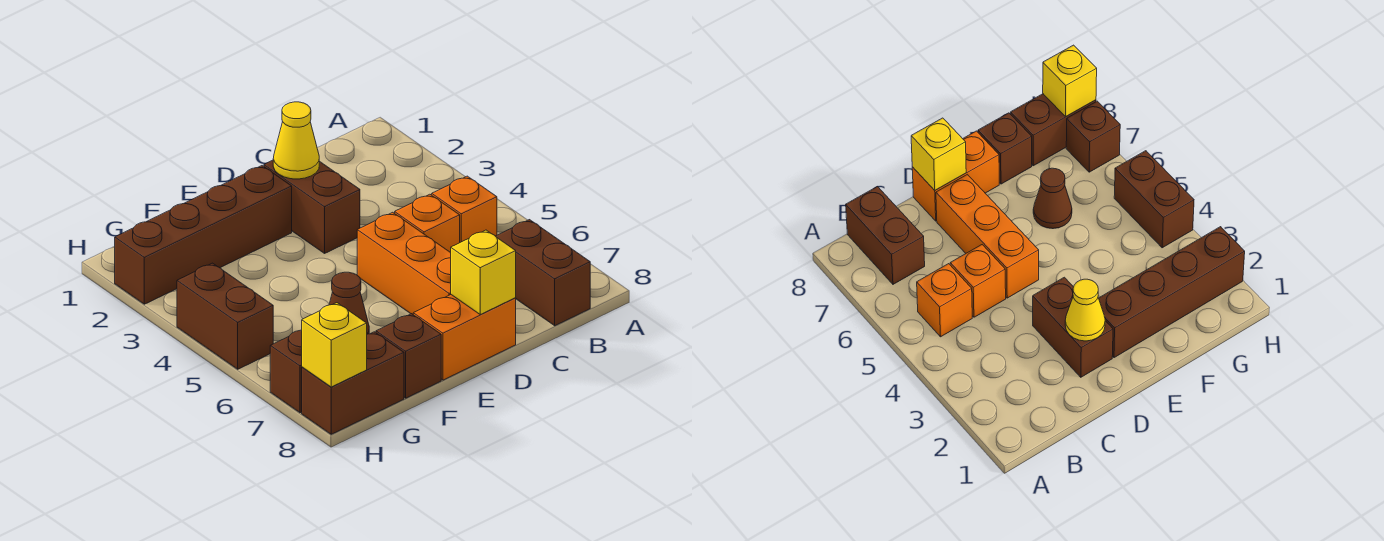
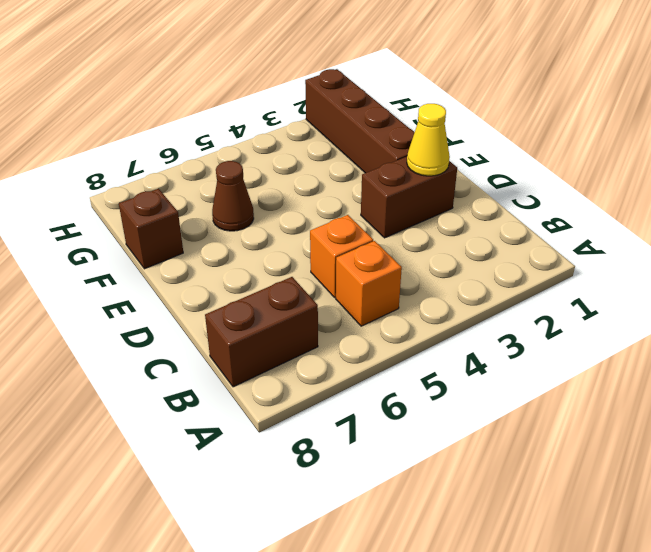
none -> orange 1x3 brick [357,212,451,314]
none -> orange 1x2 brick [413,295,516,380]
none -> brown 1x2 brick [302,332,404,434]

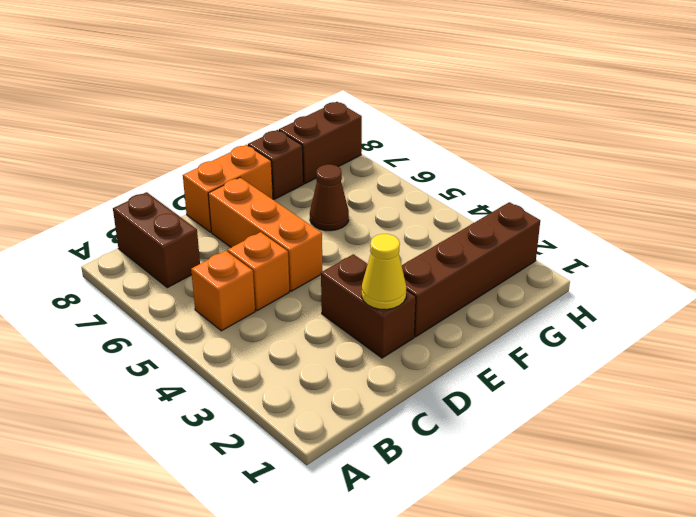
none -> brown 1x2 brick [177,263,273,369]
none -> brown 1x1 brick [270,330,302,413]
none -> yellow 1x1 brick [451,230,516,314]

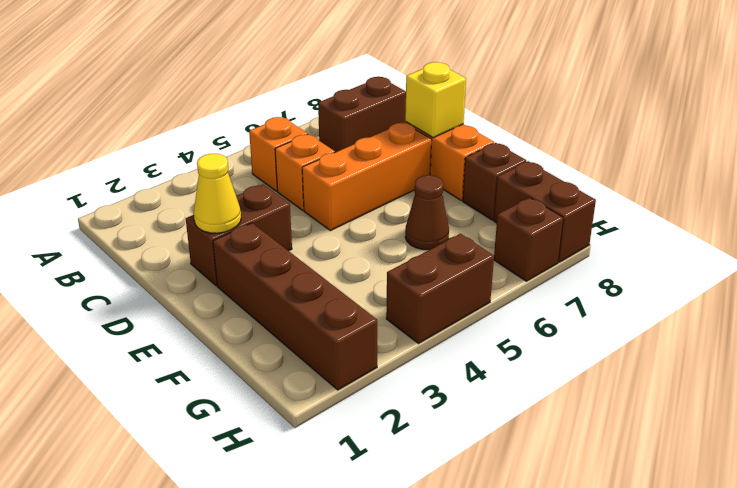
none -> yellow 1x1 brick [302,303,367,387]

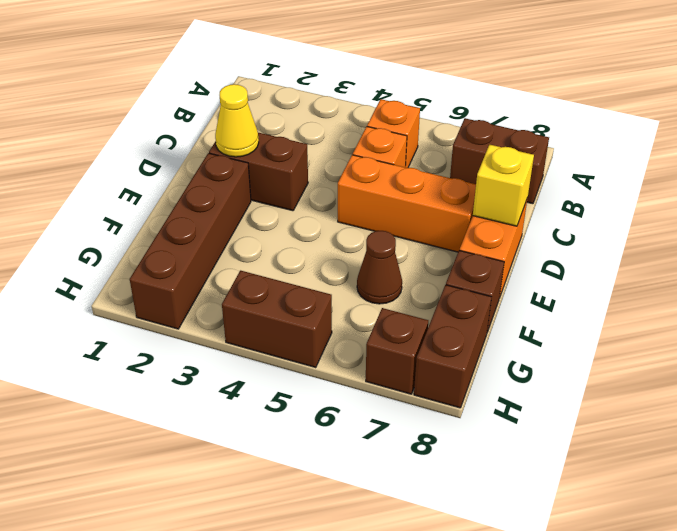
none -> yellow 1x1 brick [302,303,367,387]

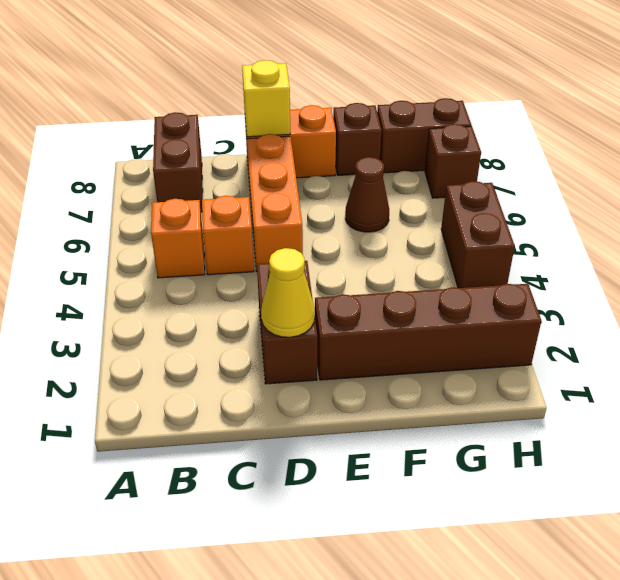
none -> yellow 1x1 brick [302,303,367,387]

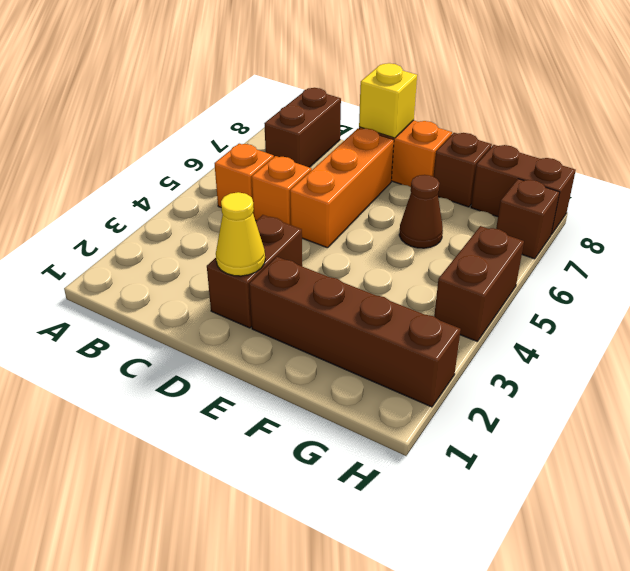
none -> yellow 1x1 brick [302,303,367,387]

